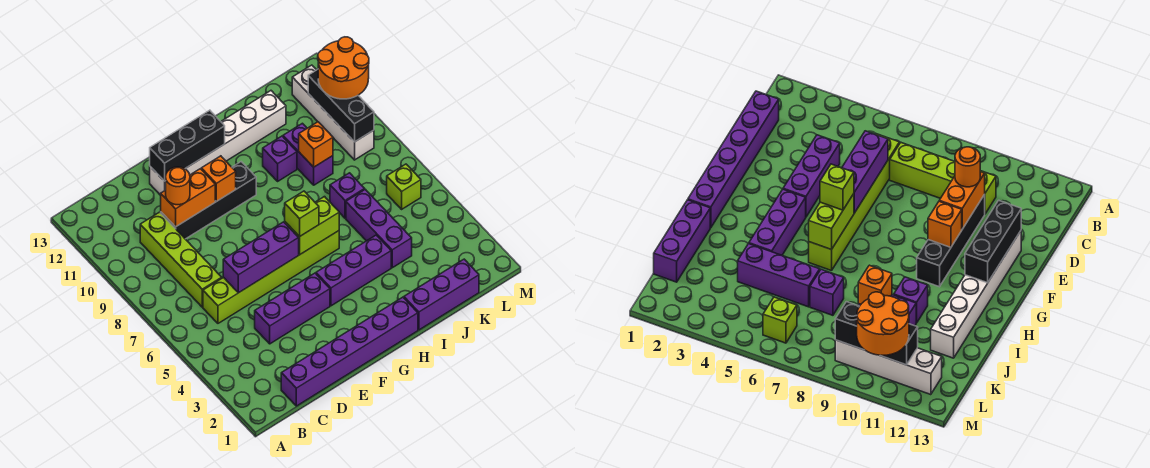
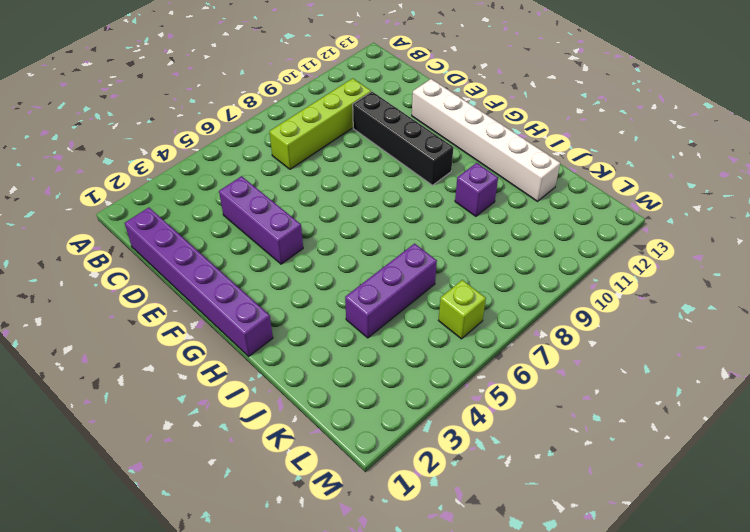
none -> lime 1x6 brick [203,231,339,323]
none -> purple 1x3 brick [316,235,391,306]
none -> purple 1x3 brick [404,259,479,330]

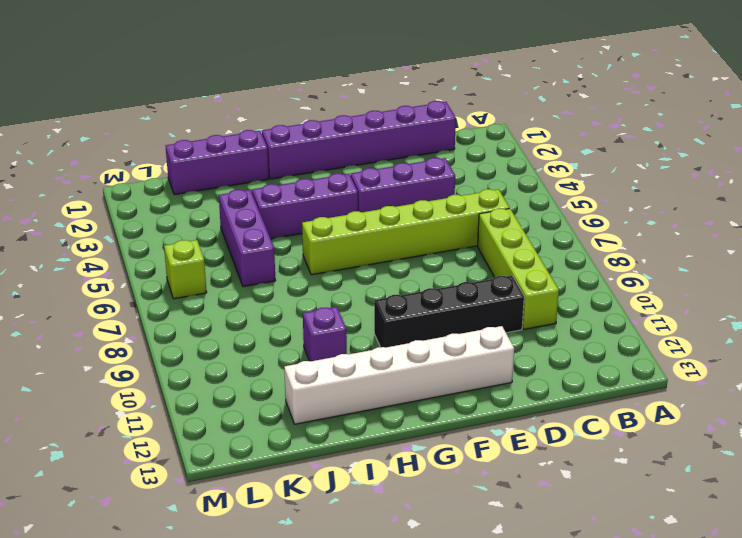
none -> purple 1x1 brick [330,173,365,218]
none -> purple 1x2 brick [283,123,333,185]
none -> white 1x4 brick [292,65,374,160]

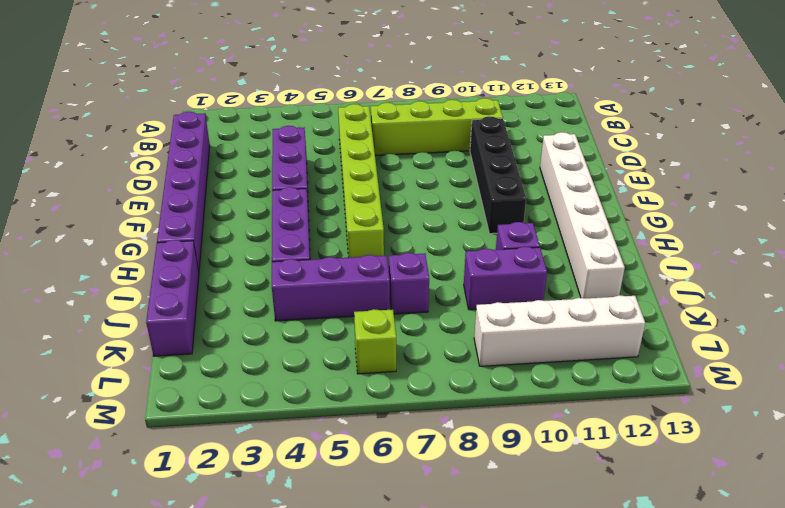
none -> purple 1x3 brick [223,222,299,293]
none -> orange 1x2 brick [161,169,215,227]
none -> black 1x3 brick [150,110,225,181]

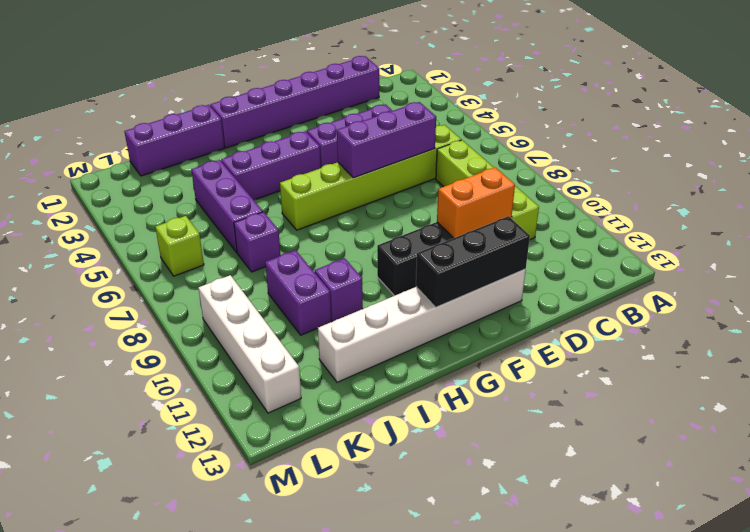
none -> orange 1x1 brick [201,156,236,202]
none -> lime 1x2 brick [285,197,339,254]
none -> orange 1x1 brick [299,122,333,167]

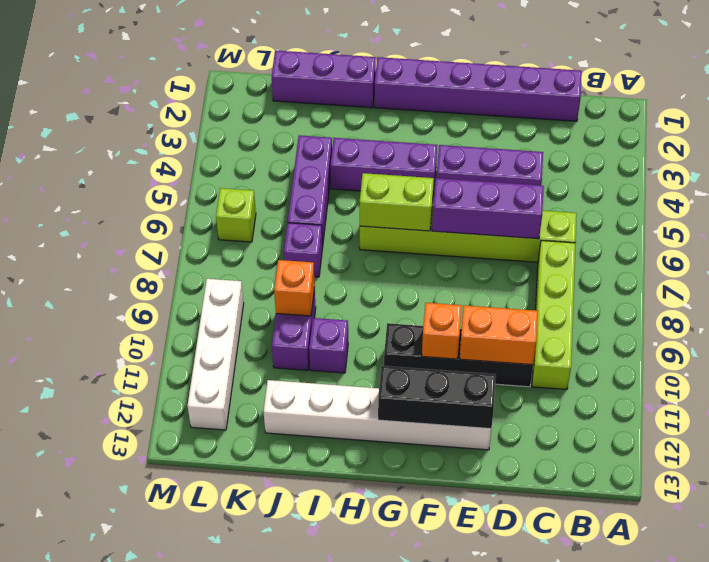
none -> black 1x3 brick [308,69,374,142]
none -> orange 1x1 round brick [166,167,190,205]
none -> lime 1x1 brick [285,191,319,237]

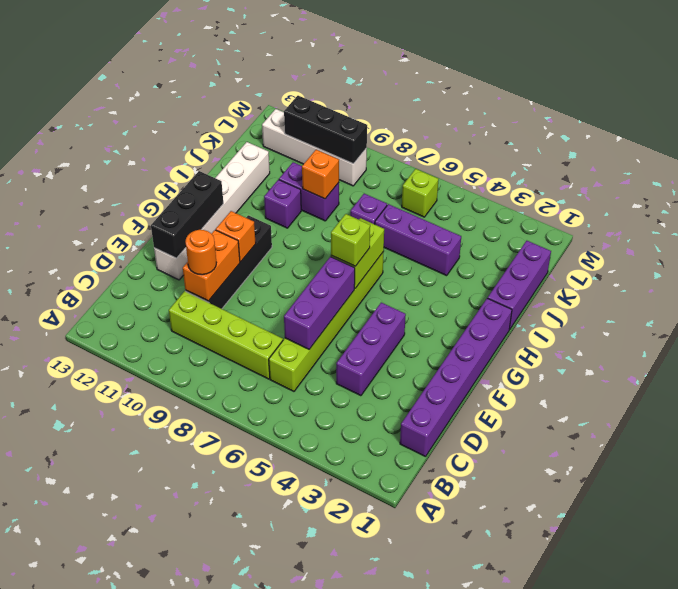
none -> purple 1x3 brick [316,235,391,306]
none -> orange 2x2 round brick [318,37,369,99]

